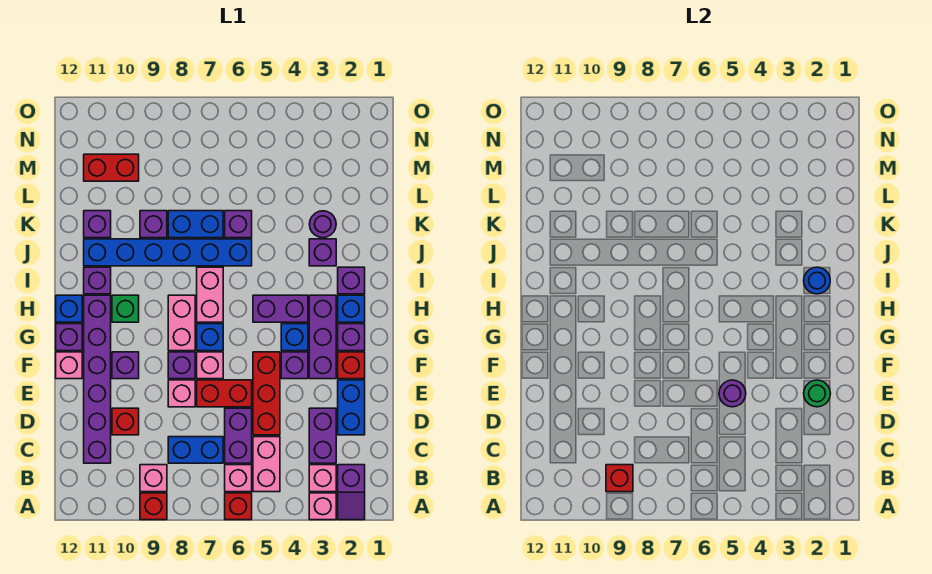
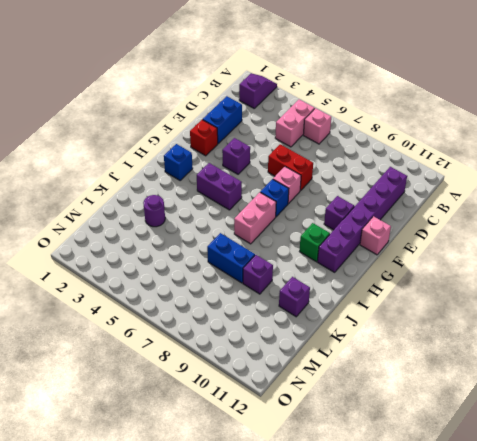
none -> pink 1x1 brick [309,493,336,520]
none -> red 1x1 brick [225,493,252,520]
none -> red 1x1 brick [140,493,167,520]
none -> pink 1x1 brick [309,465,336,492]

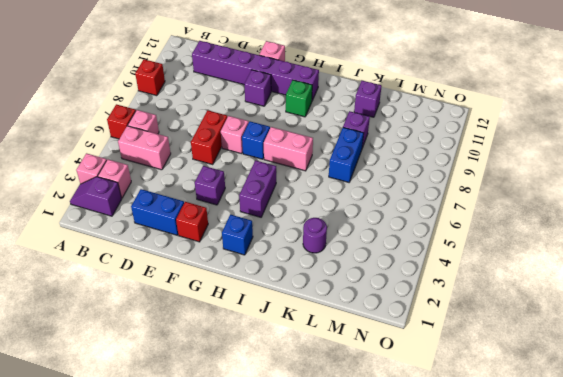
none -> pink 1x1 brick [140,465,167,492]
none -> purple 1x2 brick [309,408,336,463]
none -> purple 1x2 brick [225,408,252,463]
none -> blue 1x2 brick [168,437,223,463]

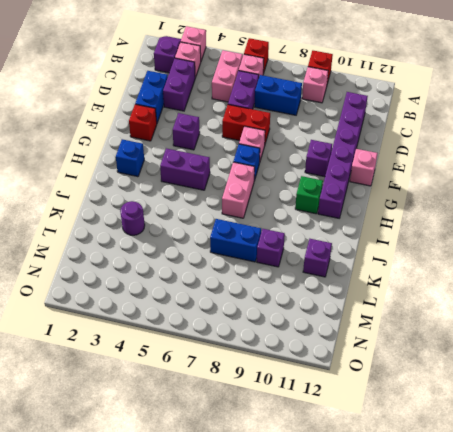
none -> red 1x3 brick [253,352,280,435]
none -> red 1x1 brick [112,408,139,435]
none -> pink 1x1 brick [168,380,195,407]
none -> purple 1x3 brick [309,295,336,379]

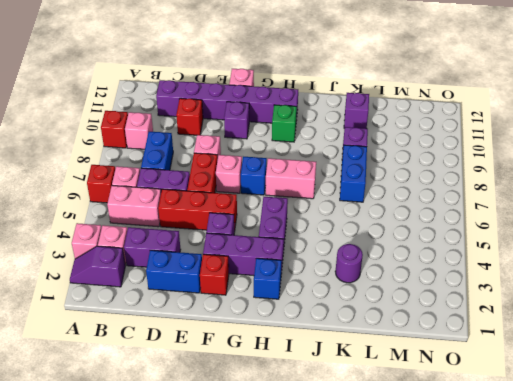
none -> purple 1x1 brick [168,352,195,379]
none -> purple 1x1 brick [338,324,365,351]
none -> blue 1x1 brick [281,324,308,351]
none -> pink 1x2 brick [168,295,195,351]

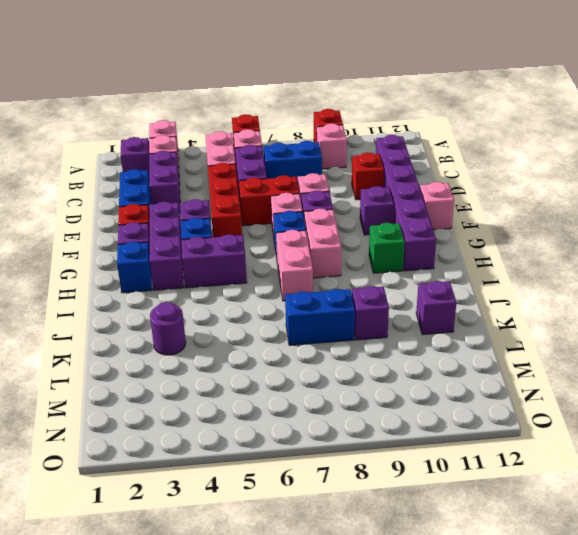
none -> purple 1x1 brick [56,324,82,351]
none -> blue 1x1 brick [56,295,82,322]
none -> purple 1x1 brick [338,267,365,294]
none -> purple 1x1 brick [84,267,111,294]

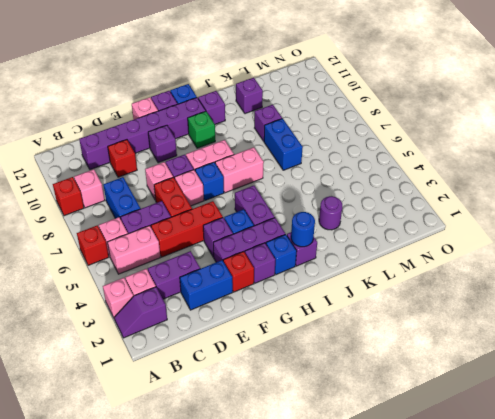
none -> purple 1x1 brick [309,239,336,266]
none -> blue 1x6 brick [84,239,252,266]
none -> purple 1x1 brick [225,211,252,238]
none -> red 1x2 brick [84,154,139,181]

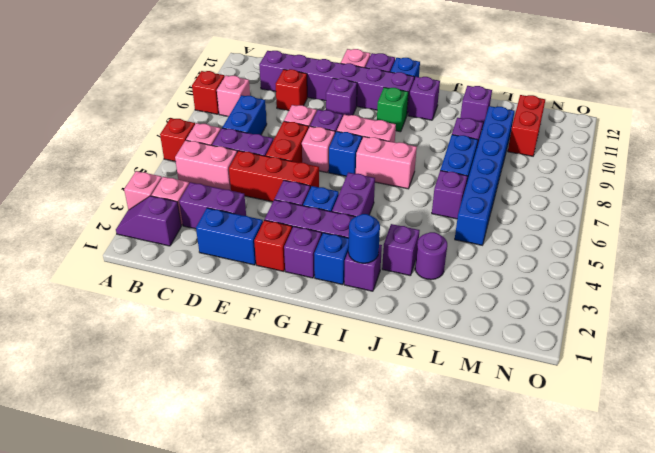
blue 1x6 brick [455,106,514,245] -> blue 1x6 brick moved to [84,239,252,266]
none -> red 1x1 brick [606,465,633,492]
none -> green 1x1 round brick [804,380,830,407]
none -> purple 1x1 round brick [719,380,746,407]

